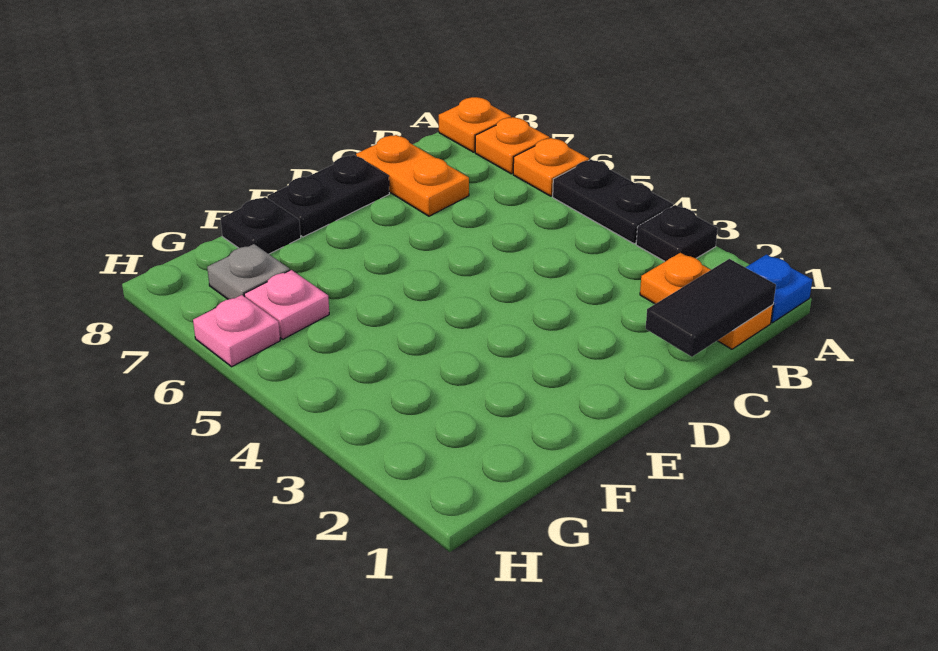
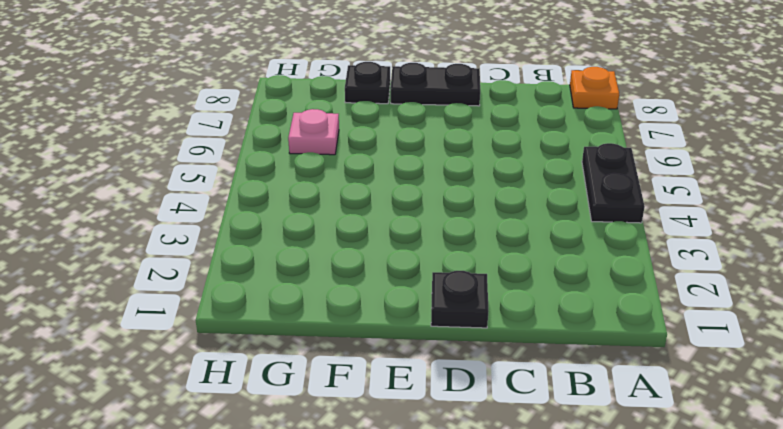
black 1x1 plate [431,271,488,328] -> black 1x1 plate moved to [636,205,718,261]
none -> blue 1x1 plate [746,254,812,323]
none -> orange 1x1 plate [513,138,589,196]
none -> orange 1x1 plate [475,117,549,174]

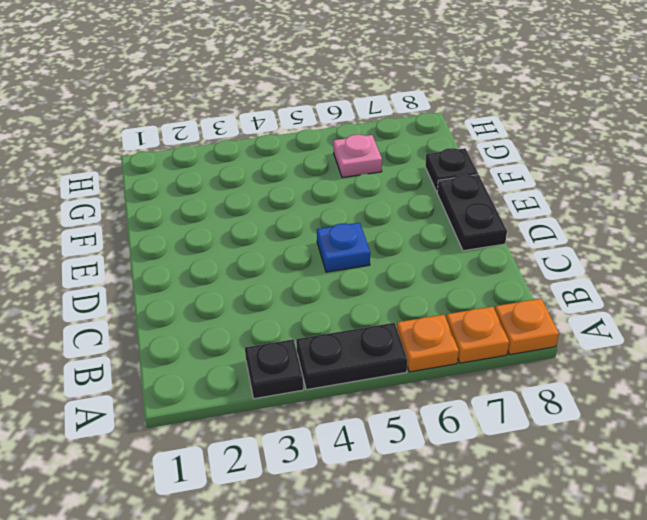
blue 1x1 plate [317,223,370,272] -> blue 1x1 plate moved to [746,254,812,323]
none -> orange 1x2 plate [640,253,773,349]
none -> orange 1x2 plate [356,135,469,216]
none -> grey 1x1 plate [207,244,290,299]

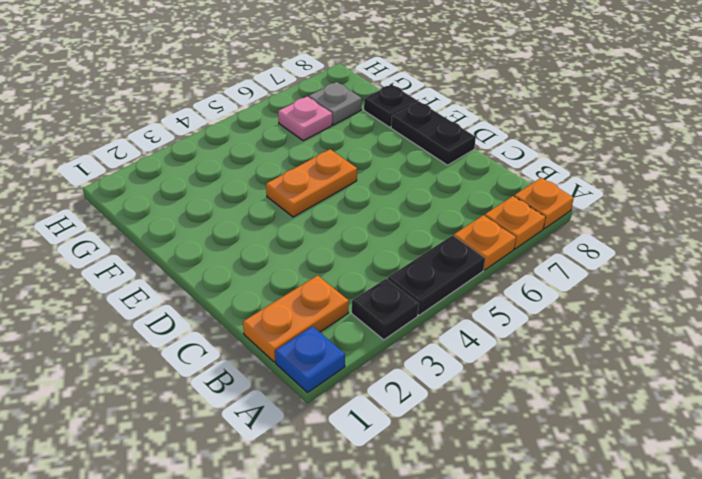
orange 1x2 plate [266,149,357,217] -> orange 1x2 plate moved to [356,135,469,216]
none -> pink 1x1 plate [193,295,280,367]
none -> black 1x2 tile [646,259,776,357]

